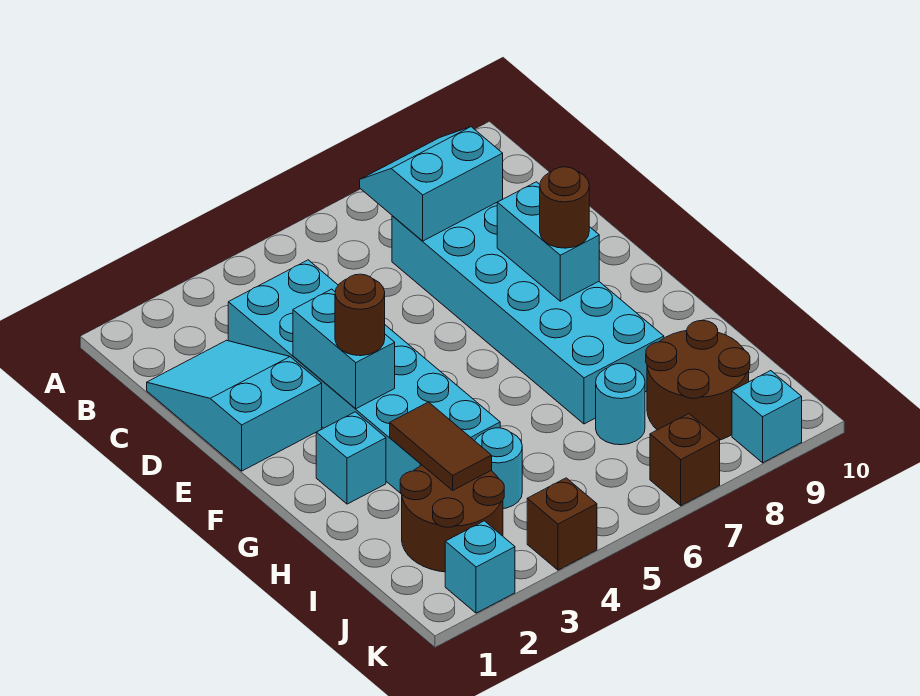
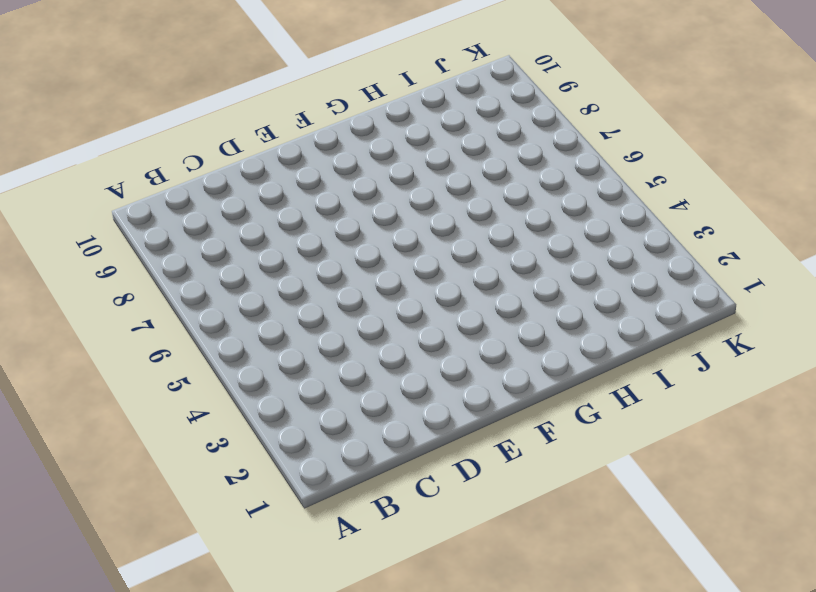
none -> cyan 2x3 slope [147,340,322,471]
none -> cyan 2x6 brick [228,260,500,493]
none -> cyan 2x6 brick [392,203,664,424]

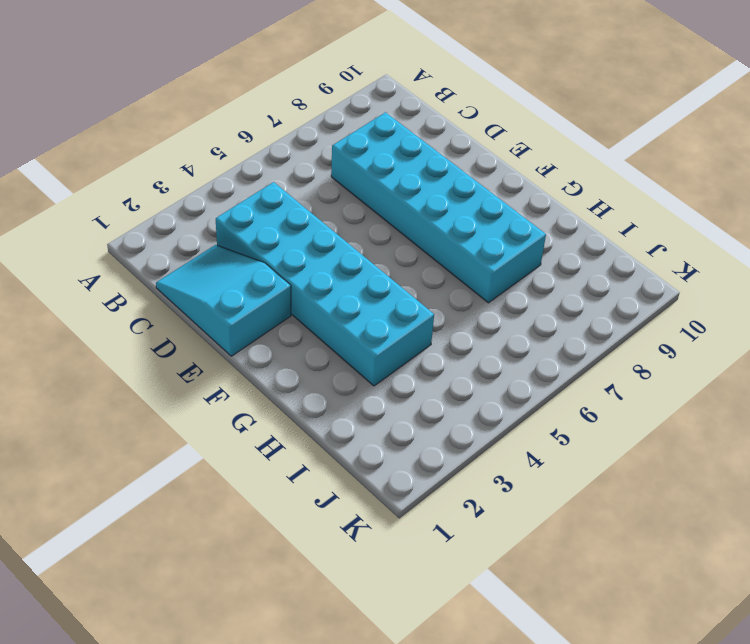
none -> cyan 1x1 brick [316,412,386,504]
none -> brown 2x2 round brick [400,465,504,572]
none -> cyan 1x1 round brick [475,428,522,509]

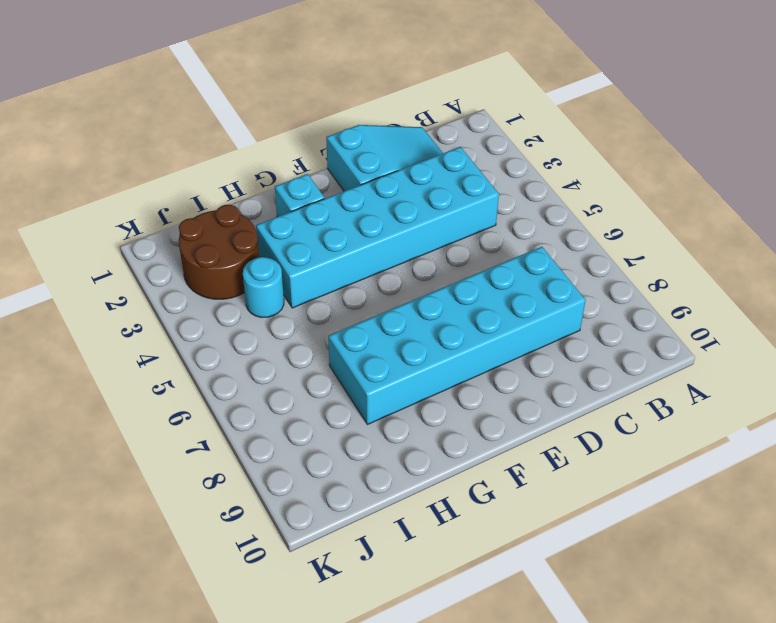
none -> cyan 1x1 round brick [596,363,645,445]
none -> brown 2x2 round brick [646,320,750,440]
none -> cyan 1x1 brick [445,521,515,613]

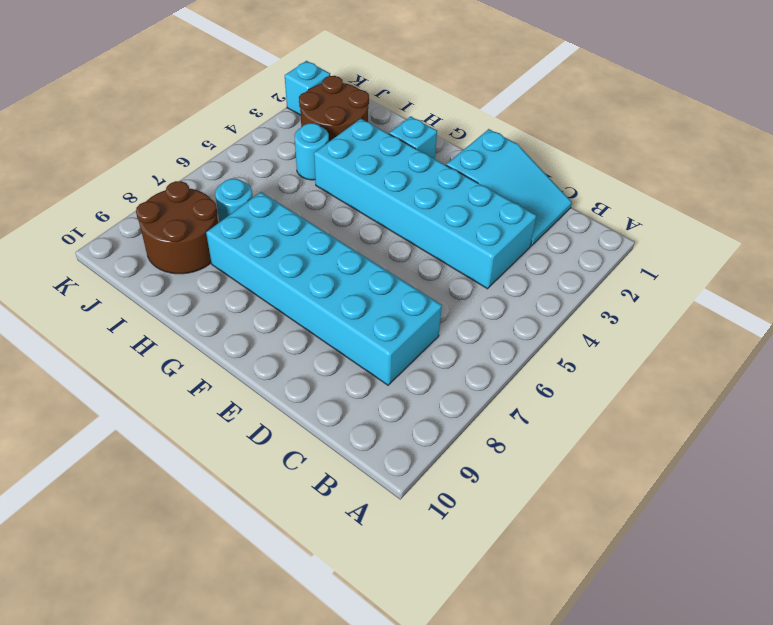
none -> brown 1x1 brick [527,478,597,570]
none -> brown 1x1 brick [650,414,720,506]
none -> cyan 1x1 brick [732,371,802,463]

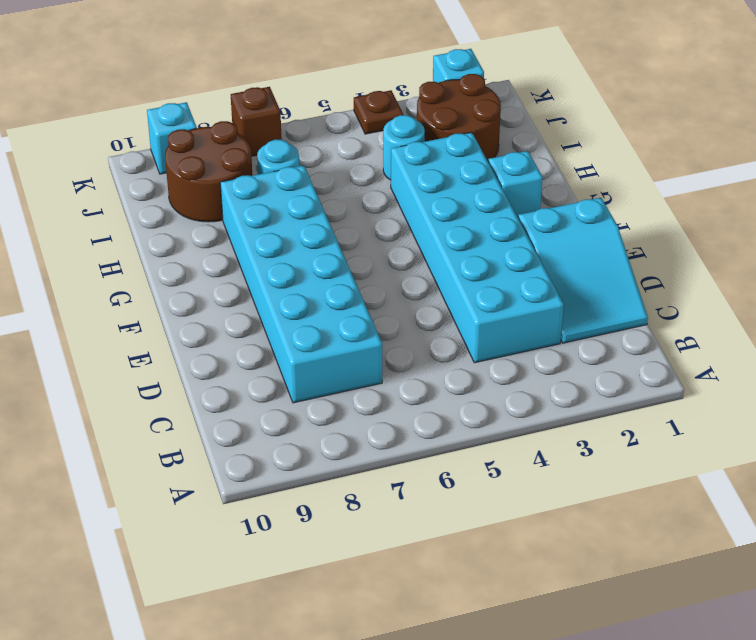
brown 1x1 plate [354,90,403,134] -> brown 1x1 brick [527,478,597,570]
none -> cyan 2x2 slope [360,127,503,241]
none -> cyan 1x2 brick [293,289,395,409]
none -> cyan 1x2 brick [497,182,599,301]

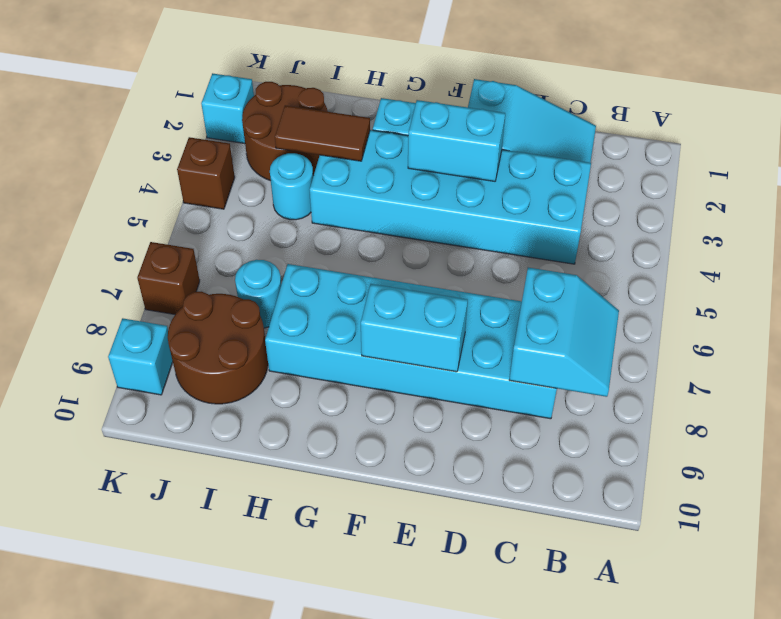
none -> brown 1x1 round brick [335,274,385,356]
none -> brown 1x1 round brick [540,167,589,248]

